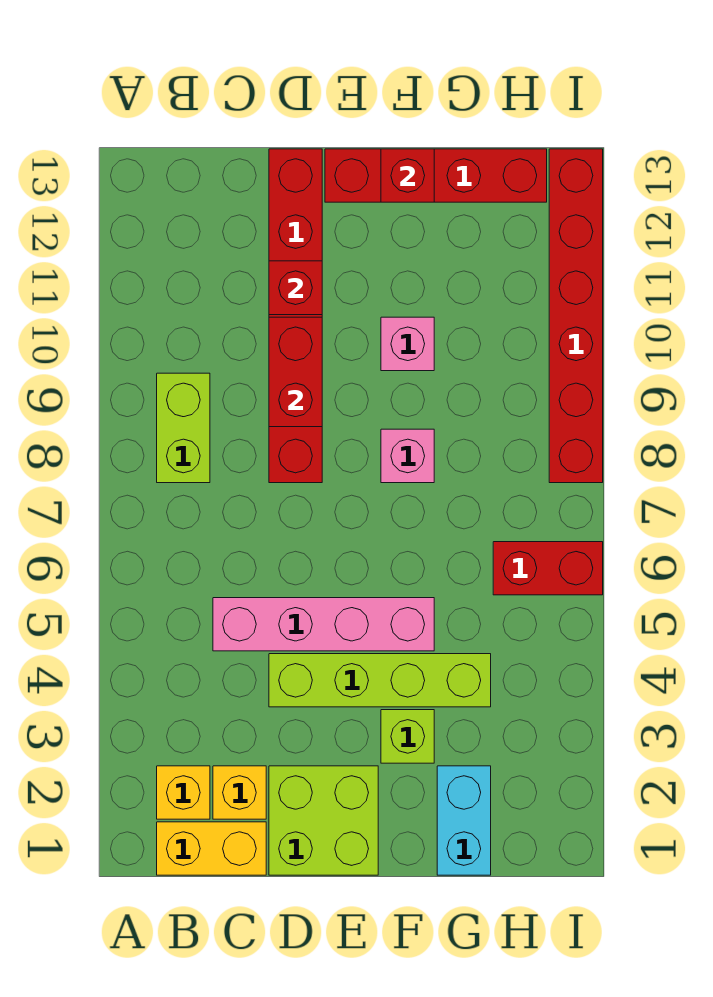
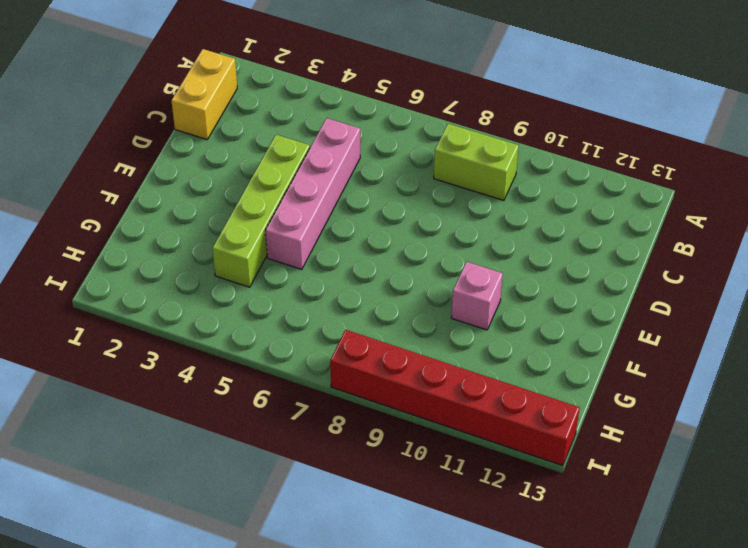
none -> yellow 1x1 brick [157,766,210,819]
none -> yellow 1x1 brick [213,766,266,819]
none -> lime 2x2 brick [269,766,378,875]

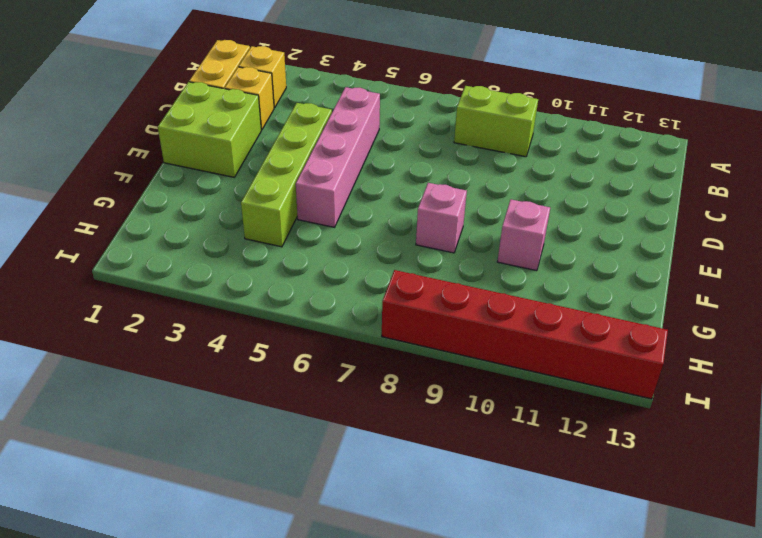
none -> red 1x6 brick [269,149,322,483]
none -> red 1x4 brick [325,149,547,202]
none -> lime 1x1 brick [381,710,434,763]

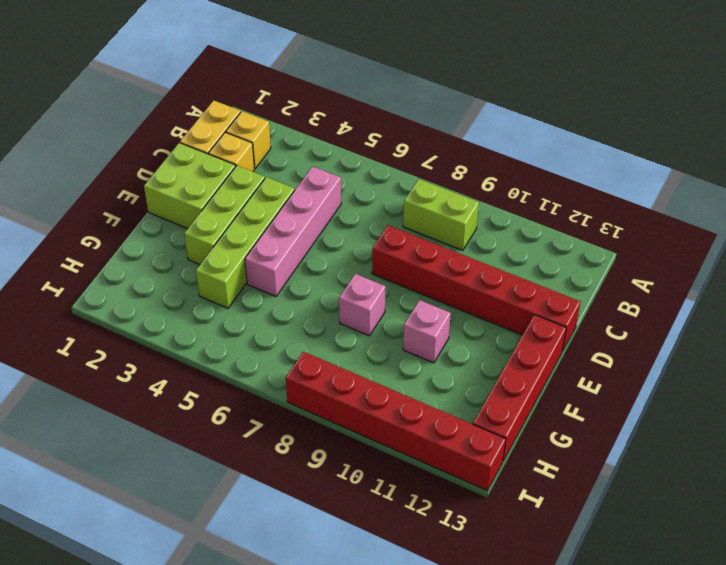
lime 1x3 brick [184,166,265,264] -> lime 1x1 brick [381,710,434,763]
none -> cyan 1x2 brick [437,766,491,875]
none -> red 1x2 brick [493,542,603,595]
none -> red 1x2 brick [269,317,322,427]

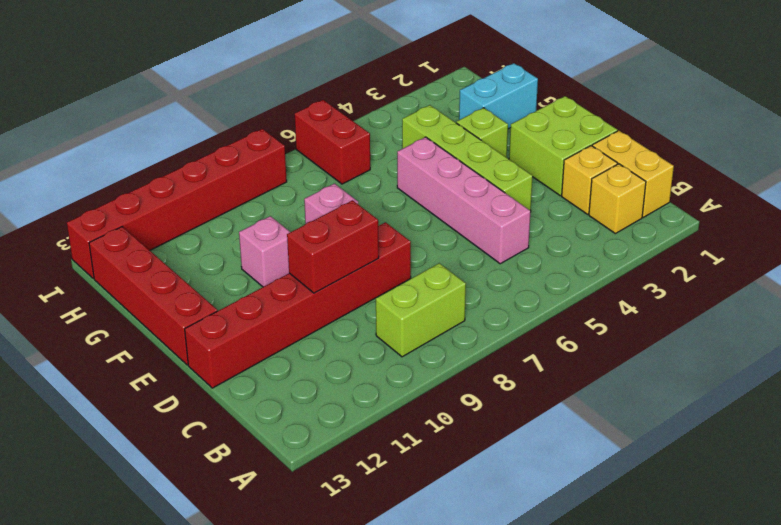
none -> red 1x1 brick [269,261,322,315]
none -> red 1x1 brick [381,149,434,202]

